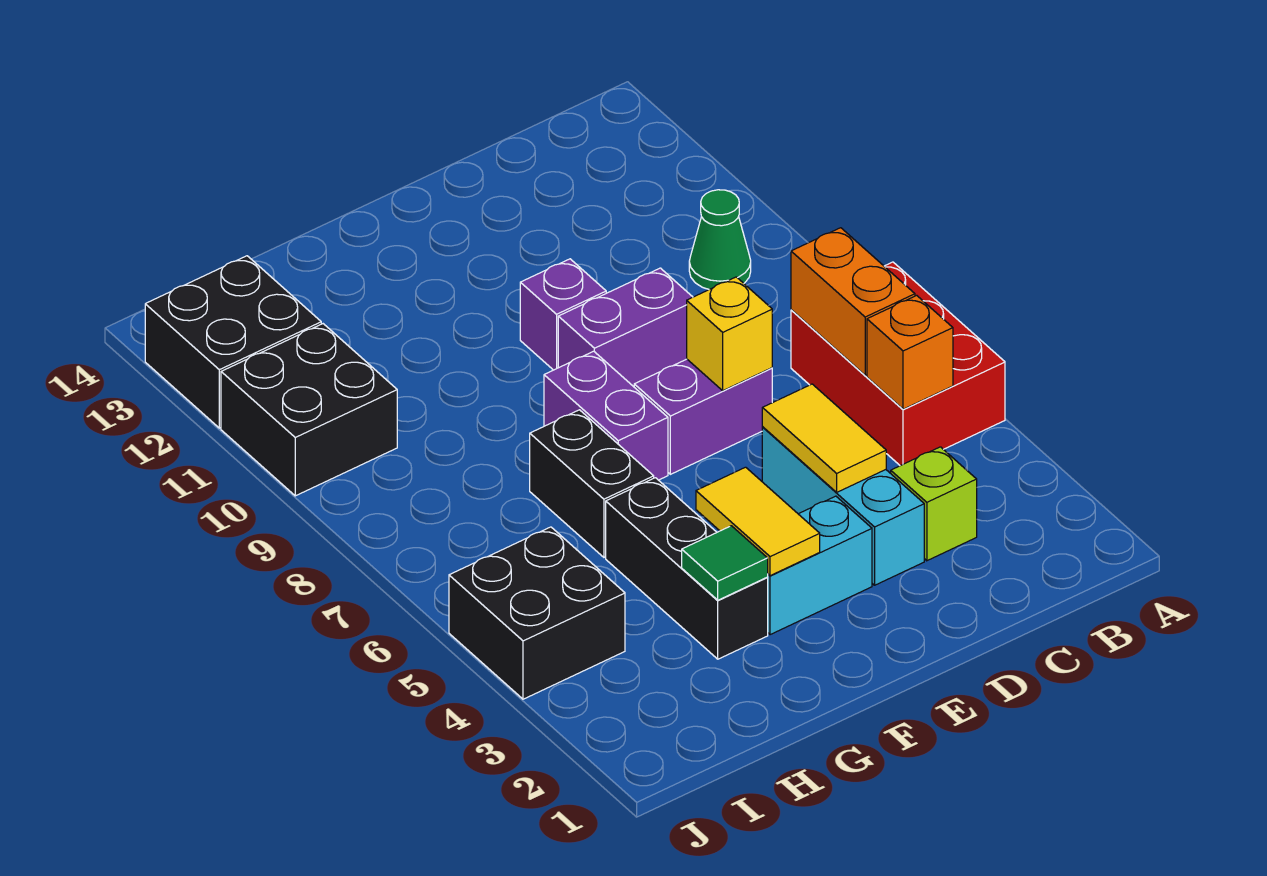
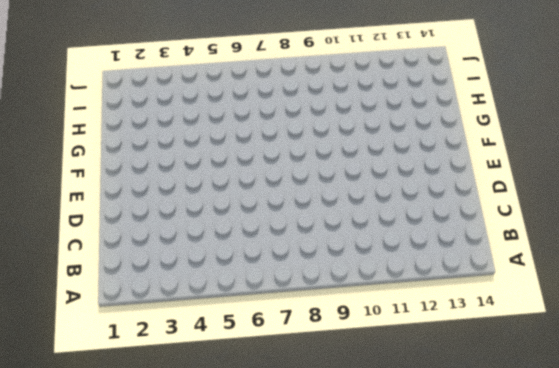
none -> red 2x3 brick [791,262,1005,466]
none -> green 1x1 cone [689,190,751,289]
none -> lime 1x1 brick [891,447,977,561]

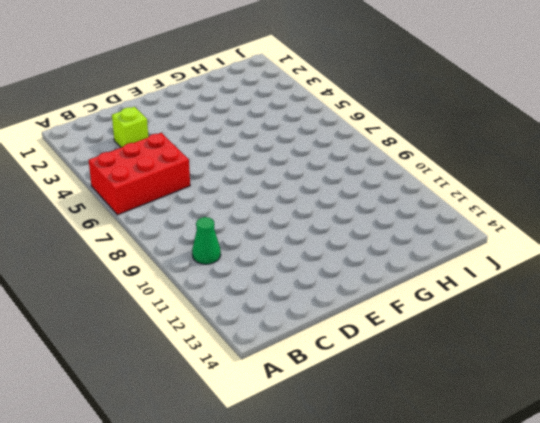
red 2x3 brick [89,133,190,215] -> red 2x3 brick turned to [791,262,1005,466]
none -> cyan 1x3 brick [762,427,924,585]
none -> purple 1x2 brick [634,359,772,474]
none -> purple 1x2 brick [558,268,692,387]

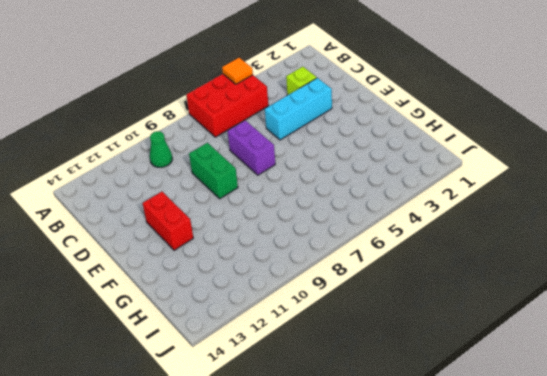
orange 1x1 tile [222,58,253,84] -> none
green 1x2 brick [189,143,238,199] -> purple 1x2 brick [558,268,692,387]
red 1x2 brick [143,192,193,250] -> none
none -> cyan 1x2 brick [767,496,872,635]
none -> purple 1x1 brick [520,259,606,370]
none -> purple 1x2 brick [544,351,668,480]

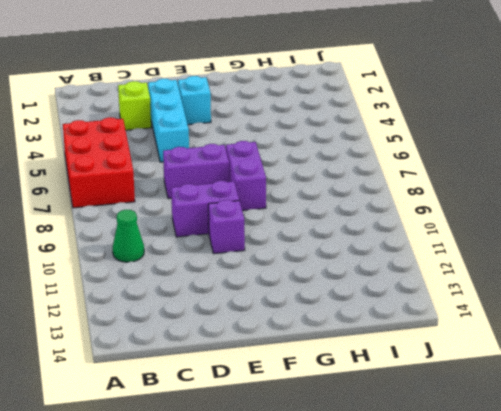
cyan 1x1 brick [178,76,211,125] -> cyan 1x2 brick [767,496,872,635]
none -> black 1x3 brick [606,478,768,659]
none -> black 1x2 brick [530,410,654,557]
none -> black 2x2 brick [449,527,625,699]

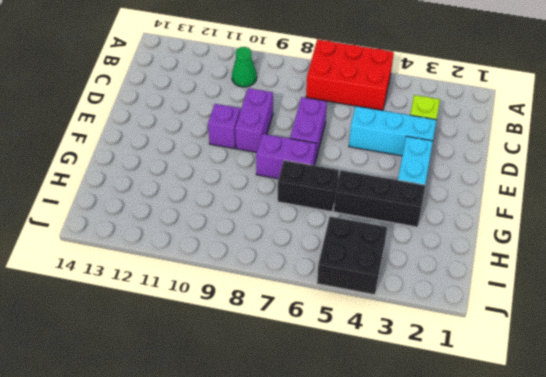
none -> black 2x2 brick [221,324,397,496]
none -> black 2x2 brick [145,256,321,428]
none -> orange 1x1 brick [867,295,953,409]

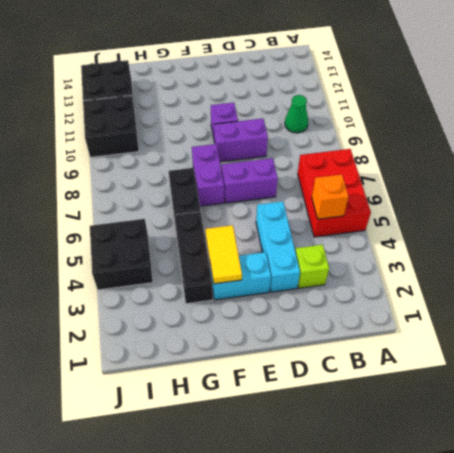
none -> orange 1x2 brick [791,228,915,375]
none -> yellow 1x2 tile [762,384,886,492]
none -> yellow 1x1 brick [687,277,772,391]

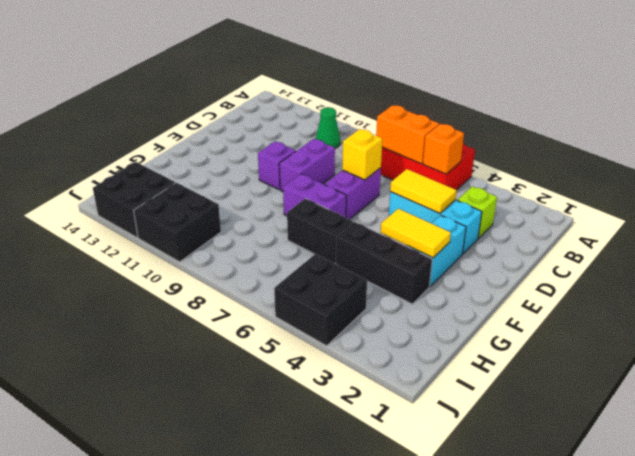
none -> green 1x1 tile [682,526,768,600]

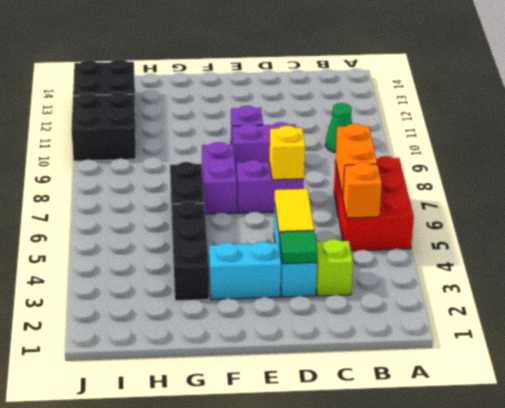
green 1x1 tile [280,231,318,264] -> green 1x1 tile moved to [682,526,768,600]
none -> black 2x2 brick [449,527,625,699]
none -> yellow 1x2 tile [696,467,820,576]

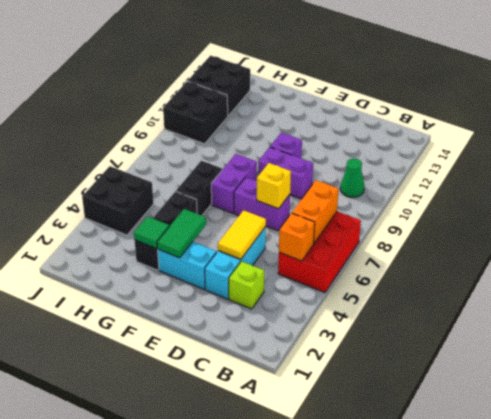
green 1x2 tile [157,209,206,258] -> yellow 1x2 tile [696,467,820,576]

